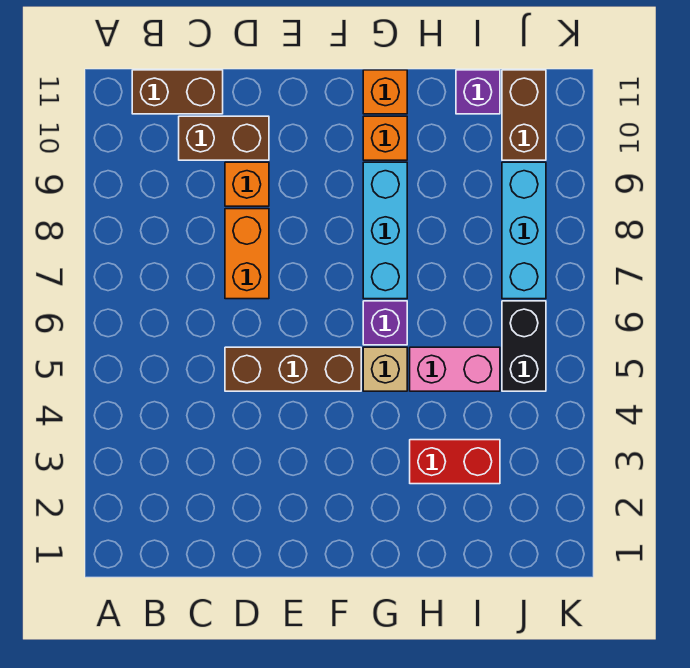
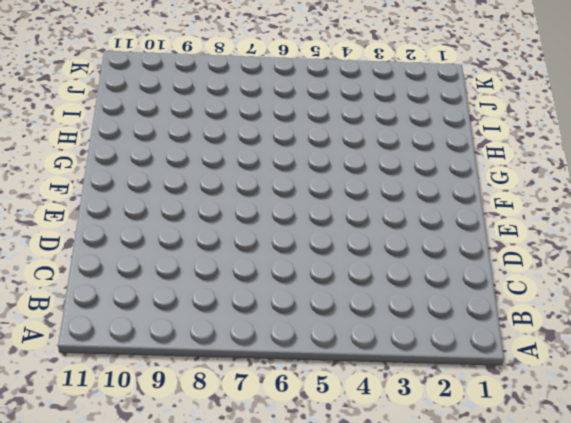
none -> brown 1x2 brick [132,70,223,114]
none -> brown 1x2 brick [179,116,269,160]
none -> brown 1x3 brick [225,347,361,391]

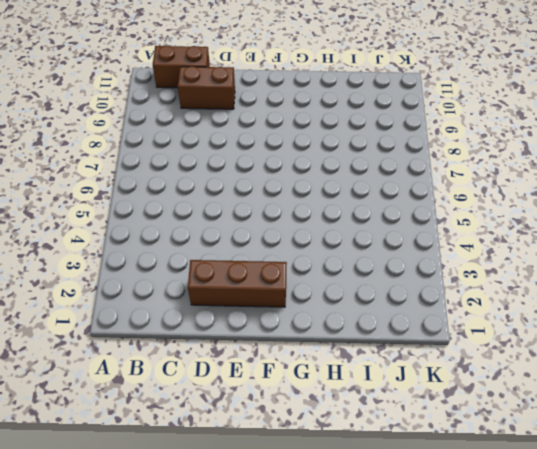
brown 1x3 brick [188,260,287,307] -> brown 1x3 brick moved to [225,347,361,391]
none -> orange 1x2 brick [225,209,269,299]
none -> orange 1x1 brick [225,162,269,206]
none -> tan 1x1 brick [363,347,407,391]

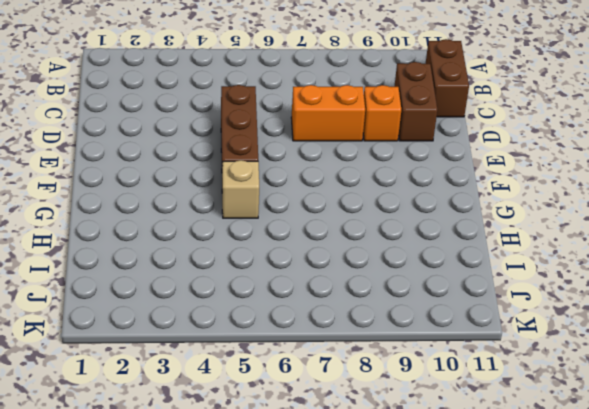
none -> purple 1x1 brick [363,301,407,345]
none -> cyan 1x3 brick [363,162,407,299]
none -> orange 1x1 brick [363,116,407,160]

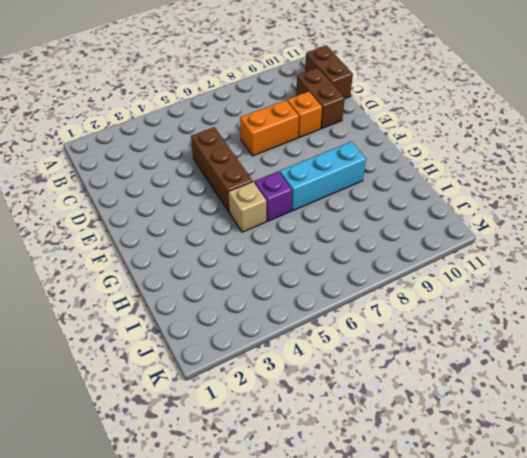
none -> orange 1x1 brick [363,116,407,160]
none -> orange 1x1 brick [363,70,407,114]
none -> red 1x2 brick [410,440,500,484]

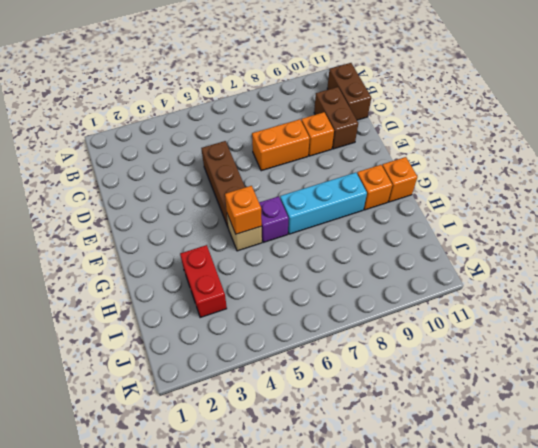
orange 1x1 brick [225,186,262,234] -> none
none -> pink 1x2 brick [410,347,500,391]
none -> purple 1x1 brick [456,70,500,114]
none -> black 1x2 brick [502,301,546,391]

